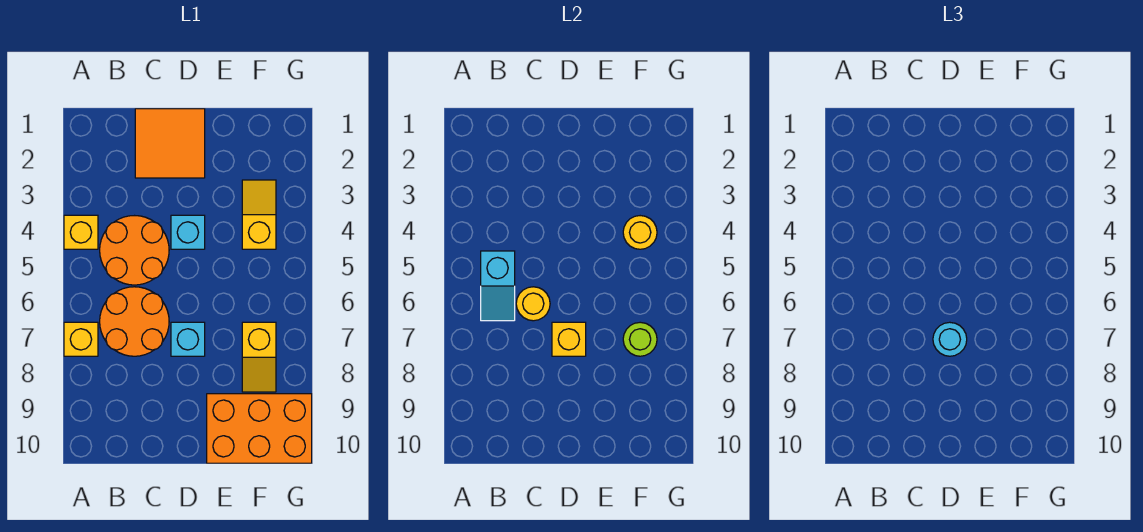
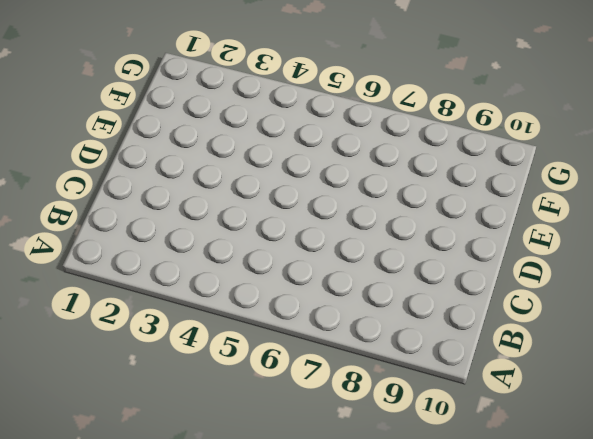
none -> yellow 1x1 brick [64,215,98,249]
none -> yellow 1x1 brick [64,322,98,356]
none -> orange 2x2 round brick [100,216,169,285]

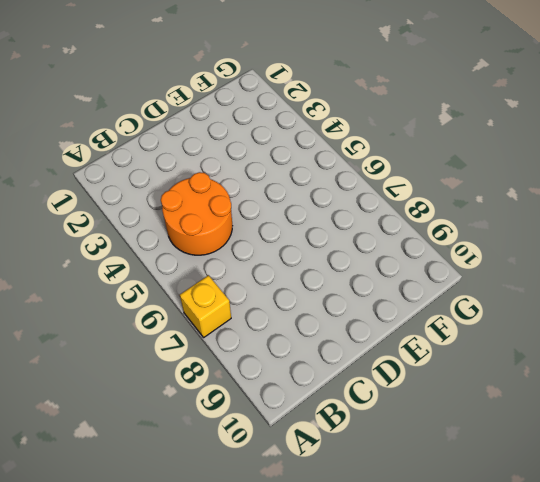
none -> yellow 1x1 brick [64,215,98,249]
none -> orange 2x2 round brick [100,287,169,356]
none -> orange 2x2 tile [135,109,205,178]

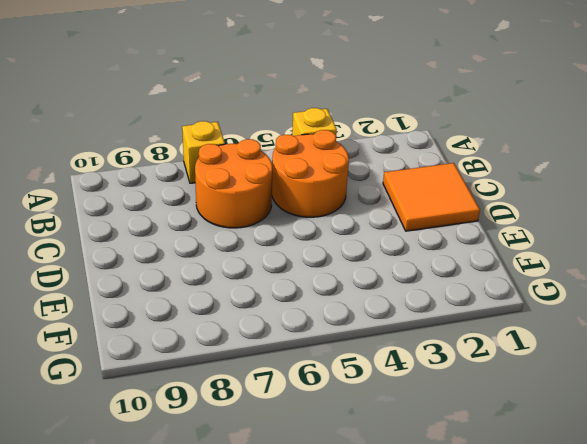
none -> cyan 1x1 brick [171,215,205,249]
none -> cyan 1x1 brick [171,322,205,356]
none -> orange 2x3 brick [207,394,312,463]

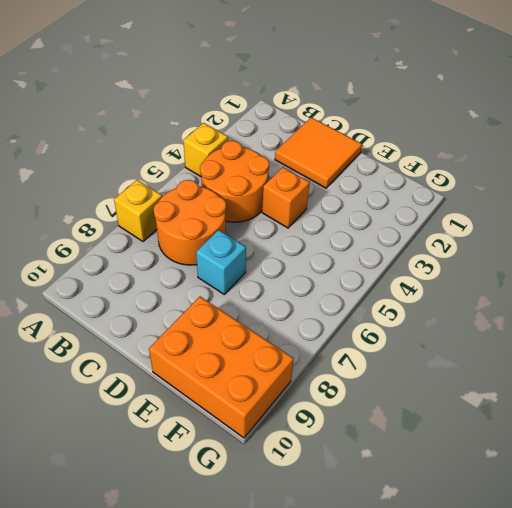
orange 1x1 brick [262,167,310,228] -> cyan 1x1 brick [171,215,205,249]
none -> yellow 1x2 slope [242,180,276,249]
none -> yellow 1x2 slope [242,322,276,392]
none -> cyan 1x2 slope [481,251,515,321]

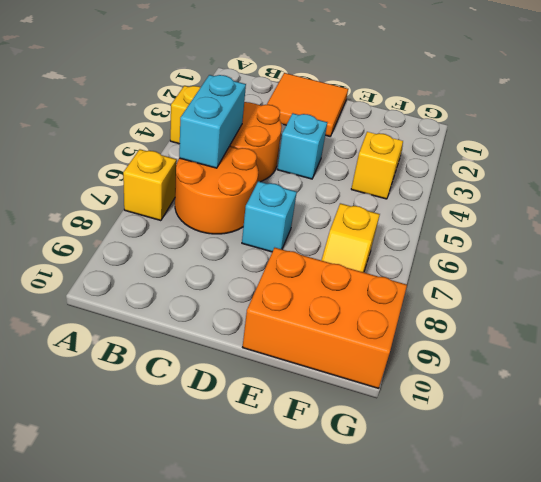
cyan 1x2 brick [179,75,246,168] -> cyan 1x2 slope [481,251,515,321]
none -> yellow 1x1 round brick [516,287,550,321]
none -> yellow 1x1 brick [552,322,586,356]
none -> yellow 1x1 round brick [623,216,657,249]

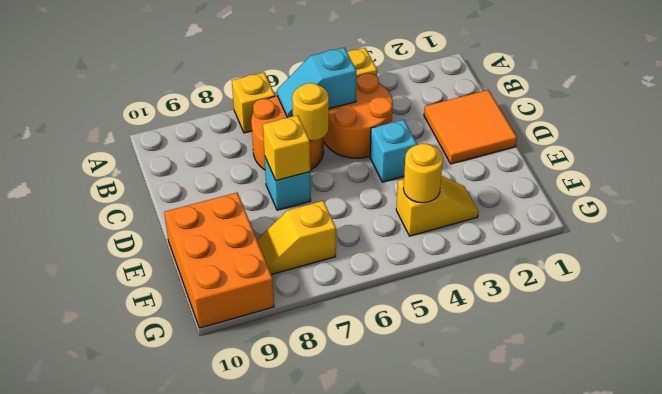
none -> lime 1x1 round brick [623,322,657,356]
none -> cyan 1x1 round brick [933,322,967,356]

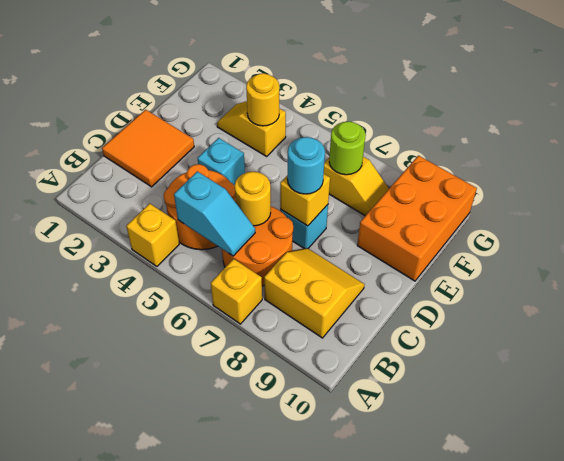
yellow 2x2 slope [264,248,365,338] -> none

